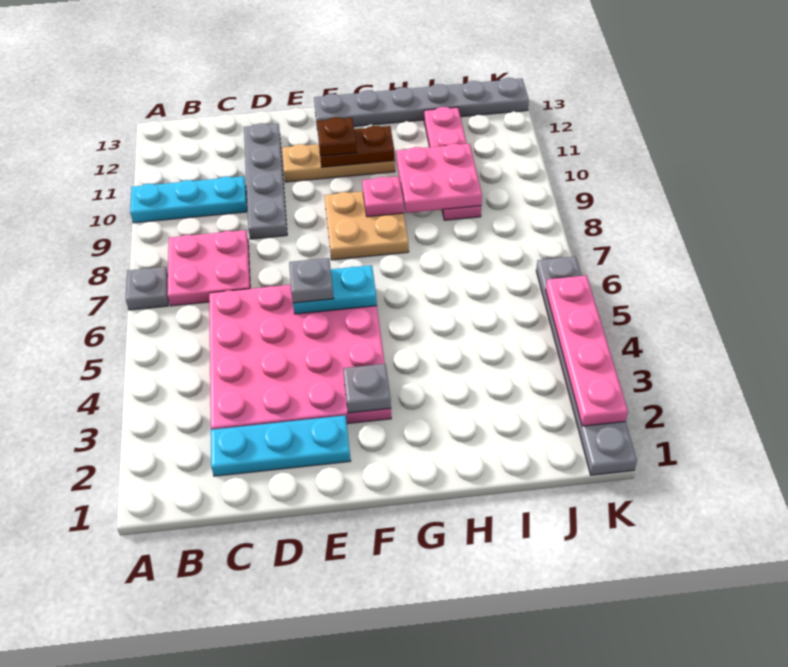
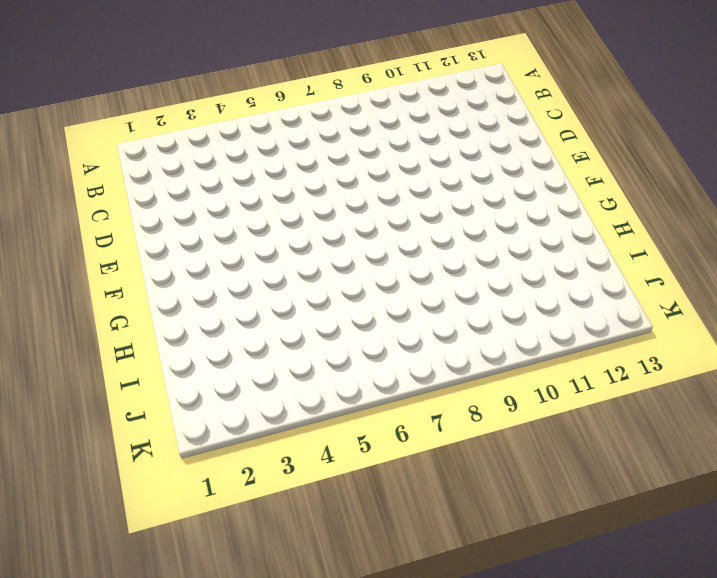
none -> grey 1x1 plate [126,267,168,310]
none -> cyan 1x3 plate [130,176,247,223]
none -> pink 2x2 plate [167,230,250,306]

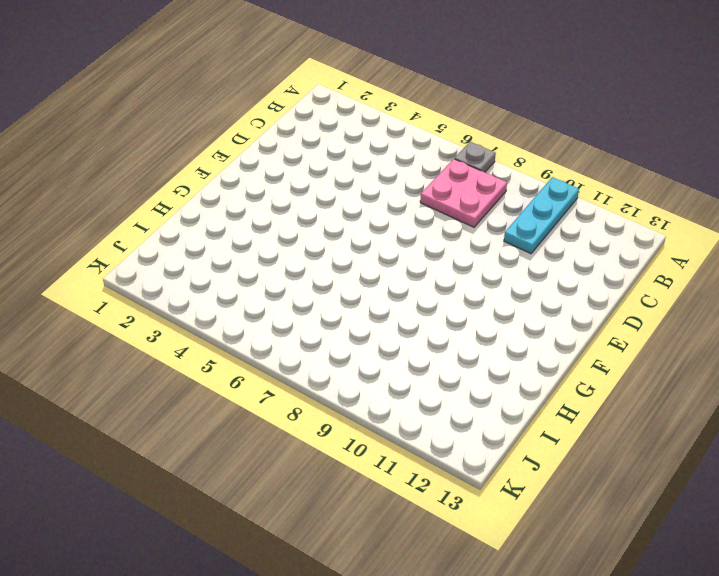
none -> cyan 1x3 plate [211,415,351,476]
none -> pink 4x4 plate [209,285,391,430]
none -> grey 1x4 plate [244,123,287,239]

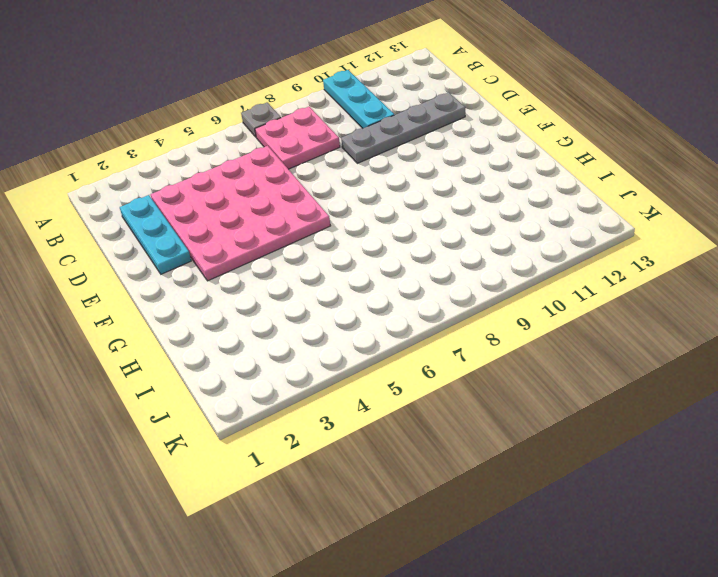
none -> tan 1x3 plate [282,144,395,182]
none -> tan 2x2 plate [324,191,409,260]
none -> grey 1x6 plate [314,78,529,130]

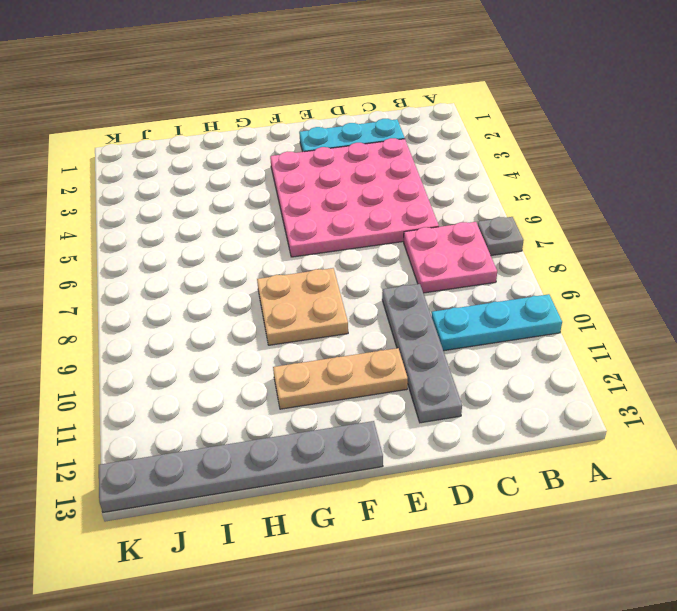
none -> pink 1x4 plate [424,107,481,220]
none -> grey 1x6 plate [536,256,637,475]
none -> cyan 1x2 plate [293,265,377,314]

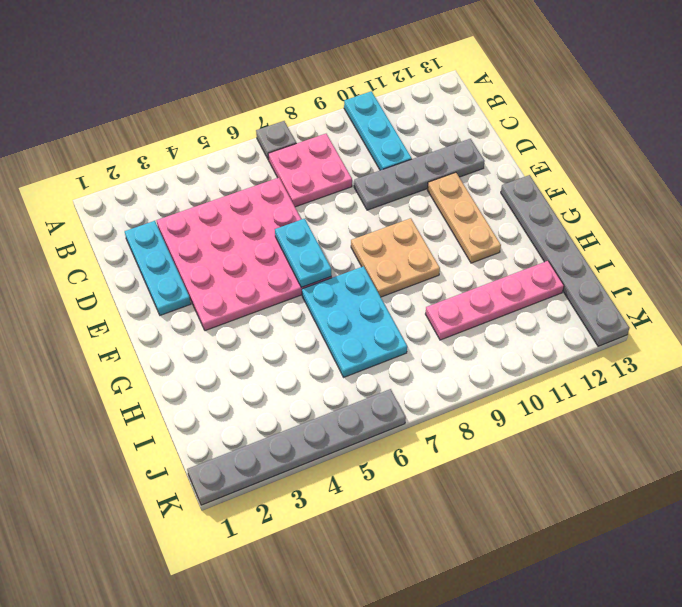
cyan 2x3 plate [302,266,407,377] -> none
none -> grey 1x1 plate [343,364,391,413]
none -> brown 1x2 plate [319,126,395,167]
none -> pink 1x1 plate [362,177,404,217]

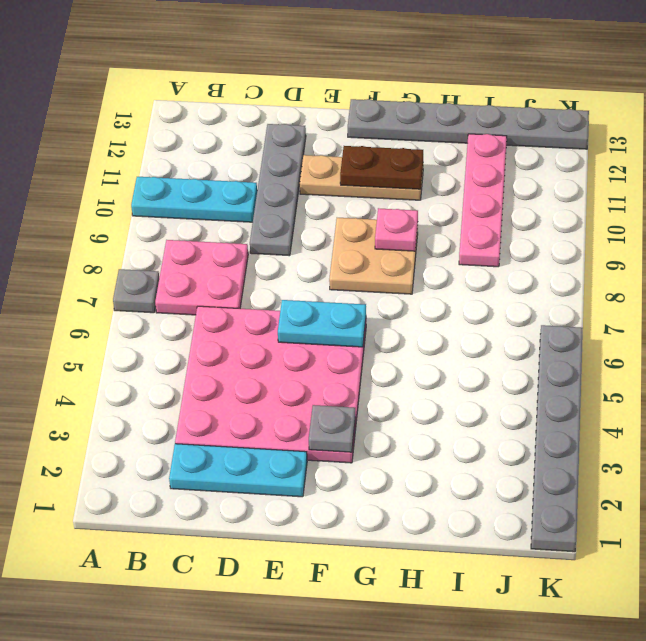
none -> pink 2x2 plate [396,144,482,213]
none -> pink 1x4 plate [546,275,628,426]
none -> grey 1x1 plate [289,258,334,303]

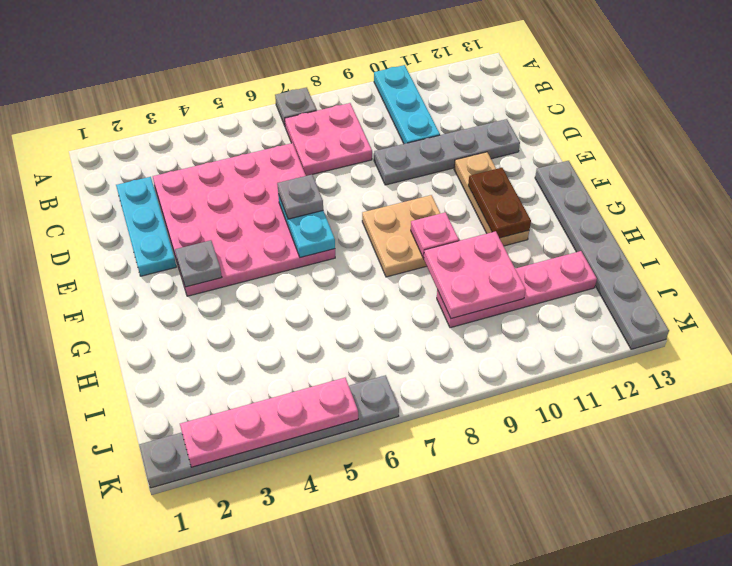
none -> brown 1x1 plate [316,117,356,156]

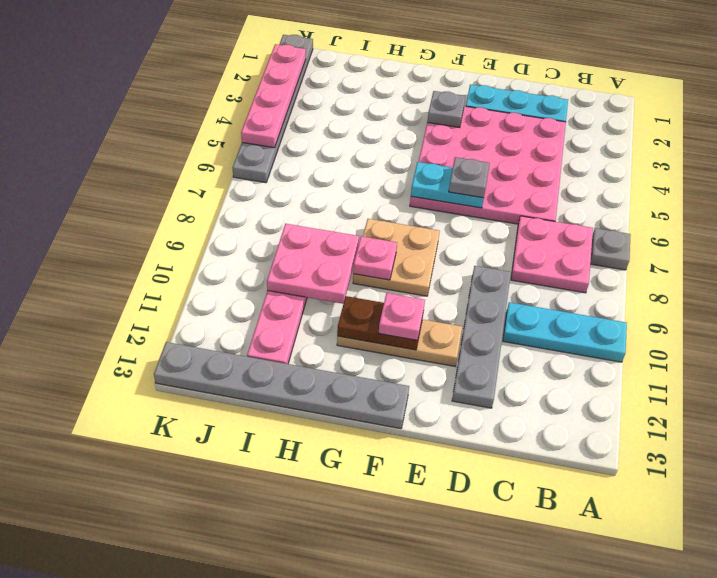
pink 1x1 plate [379,293,425,340] -> brown 1x1 plate [316,117,356,156]

